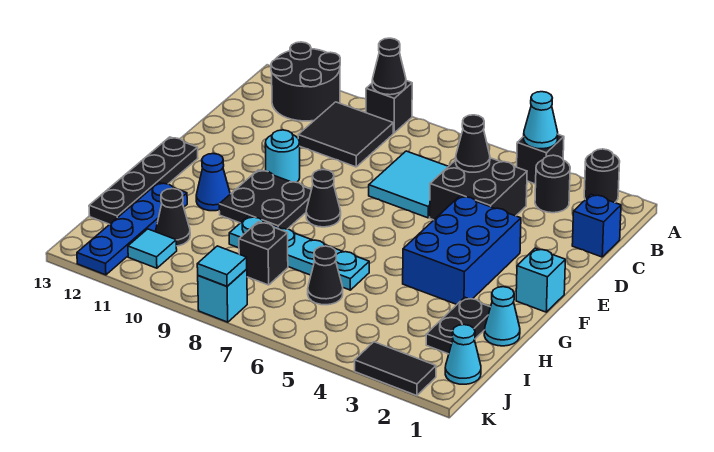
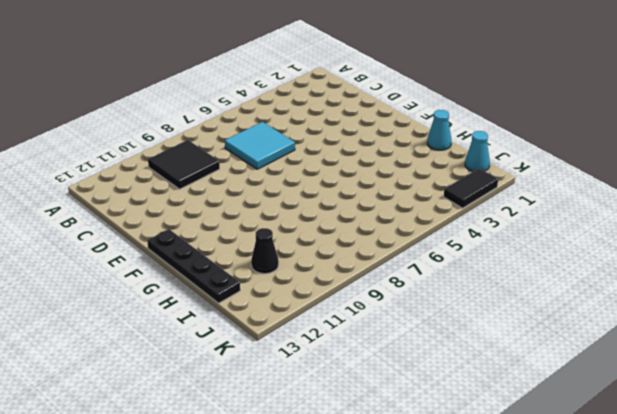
none -> black 1x1 round brick [584,149,620,203]
none -> black 1x1 brick [517,135,564,184]
none -> black 1x1 brick [366,81,412,133]
none -> black 2x2 round brick [271,42,340,121]

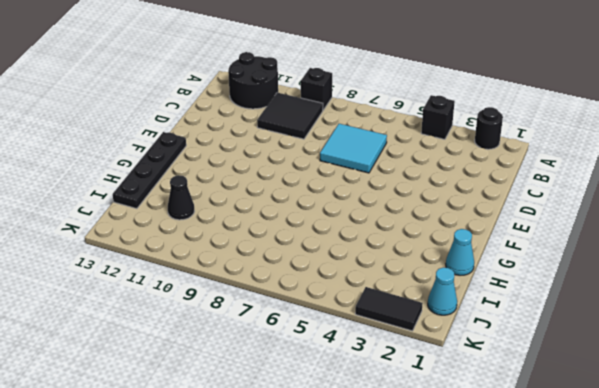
none -> black 1x1 round brick [535,155,570,213]
none -> blue 1x1 brick [572,194,621,257]
none -> black 2x2 brick [430,158,527,220]
none -> blue 2x3 brick [403,196,521,304]

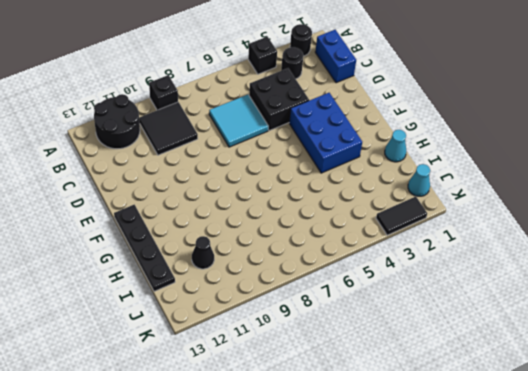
blue 1x2 brick [315,30,356,83] -> blue 1x1 brick [572,194,621,257]
none -> cyan 1x1 round brick [265,130,300,182]
none -> cyan 1x1 brick [516,248,565,312]
none -> black 1x1 cone [306,170,341,227]
none -> black 2x2 plate [219,170,311,229]

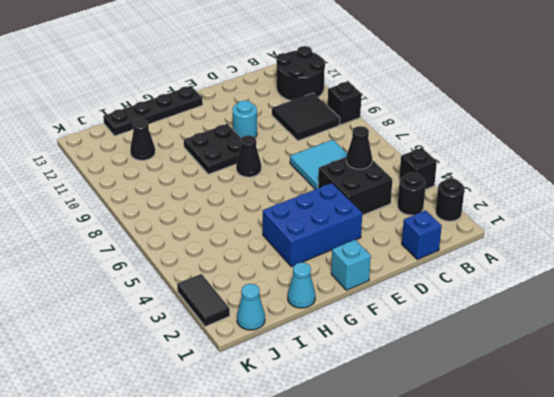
none -> blue 1x1 cone [196,154,230,211]
none -> black 1x2 plate [426,297,490,354]
none -> cyan 1x4 plate [229,216,369,290]
none -> blue 1x4 plate [77,183,187,275]

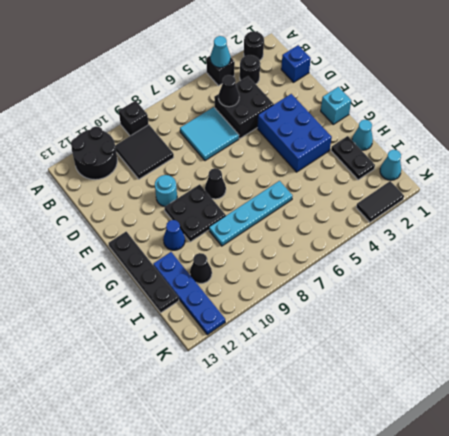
none -> black 1x1 cone [308,246,343,305]
none -> black 1x1 brick [239,222,288,285]
none -> cyan 1x1 tile [128,229,177,268]
none -> cyan 1x1 brick [198,269,247,322]

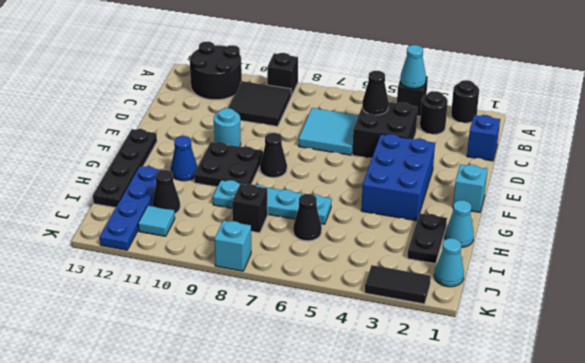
none -> black 1x1 cone [372,38,406,95]
none -> cyan 1x1 tile [197,246,247,286]

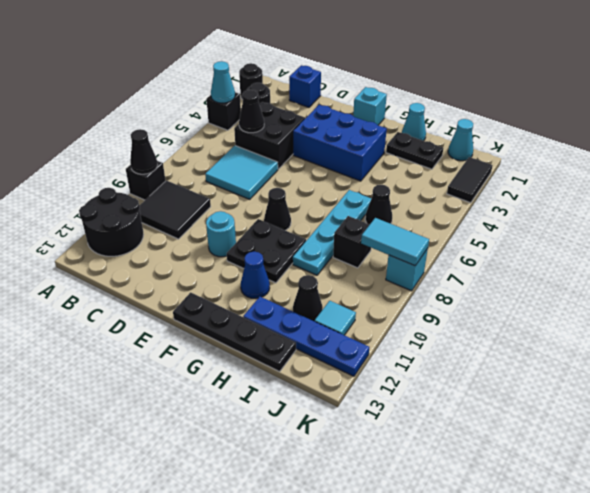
cyan 1x2 tile [361,218,429,266] -> cyan 1x1 tile [197,246,247,286]

